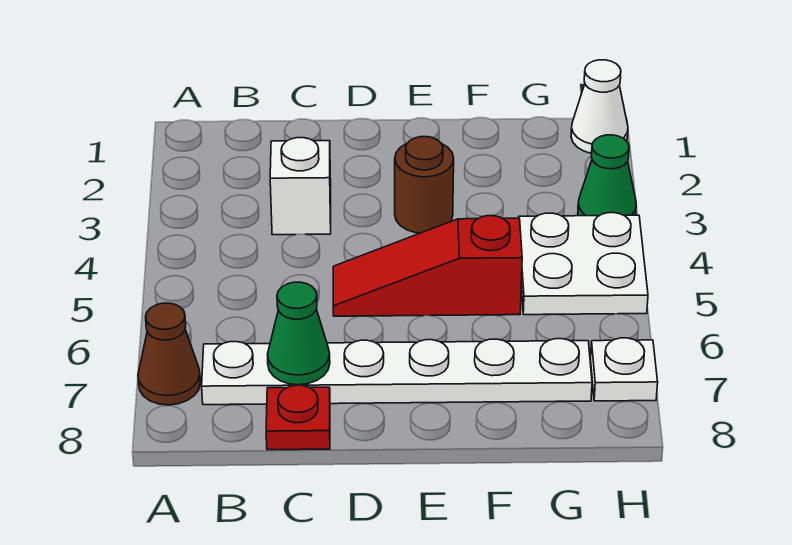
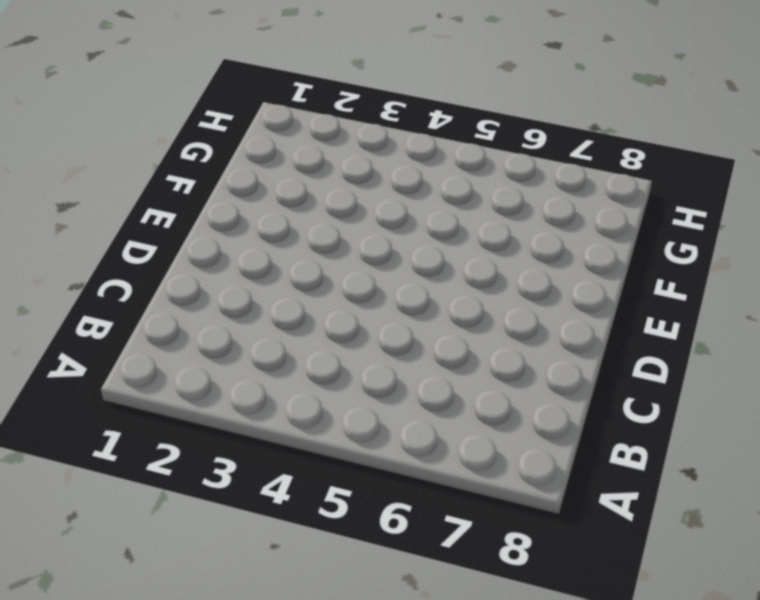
none -> brown 1x1 cone [138,303,201,405]
none -> white 1x6 plate [202,339,592,405]

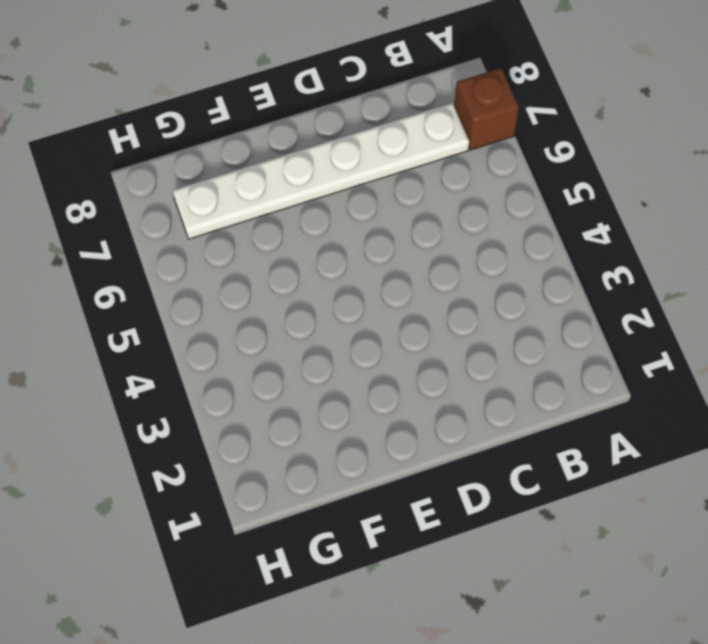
brown 1x1 brick [454,68,519,150] -> brown 1x1 cone [138,303,201,405]
none -> white 1x1 brick [270,138,331,235]
none -> red 1x1 plate [266,385,330,450]

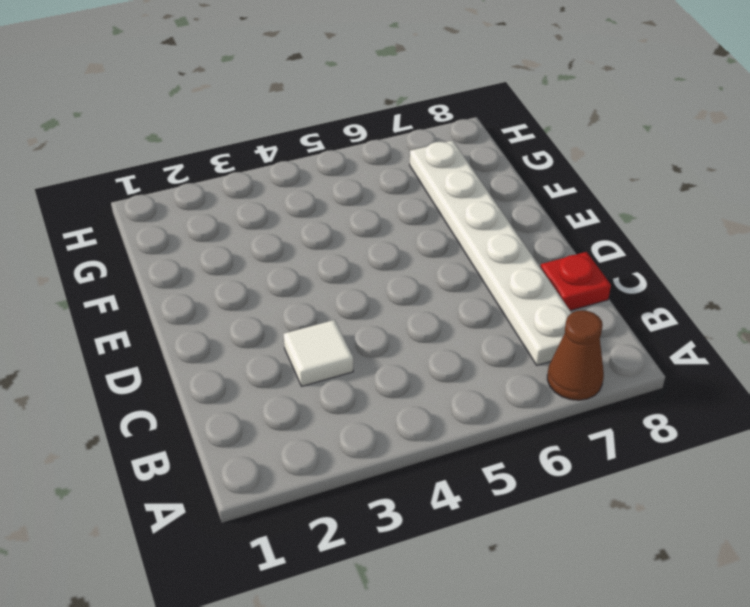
white 1x1 tile [284,320,353,386] -> white 1x1 brick [270,138,331,235]
none -> red 1x3 slope [333,216,522,316]
none -> brown 1x1 round brick [395,137,454,233]

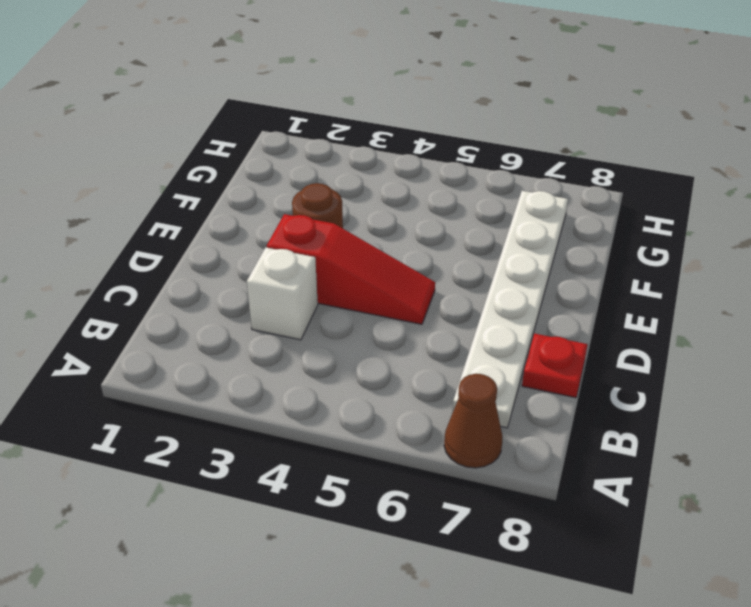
red 1x3 slope [267,214,435,324] -> red 1x3 slope turned to [333,216,522,316]
none -> white 2x2 plate [519,213,648,315]
none -> white 1x1 cone [571,60,628,154]

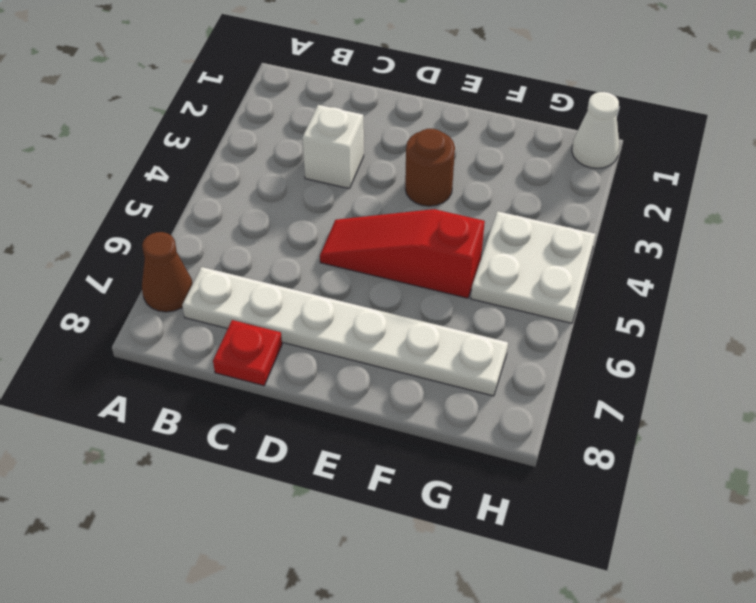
none -> green 1x1 cone [578,135,636,216]
none -> white 1x1 plate [591,338,658,401]

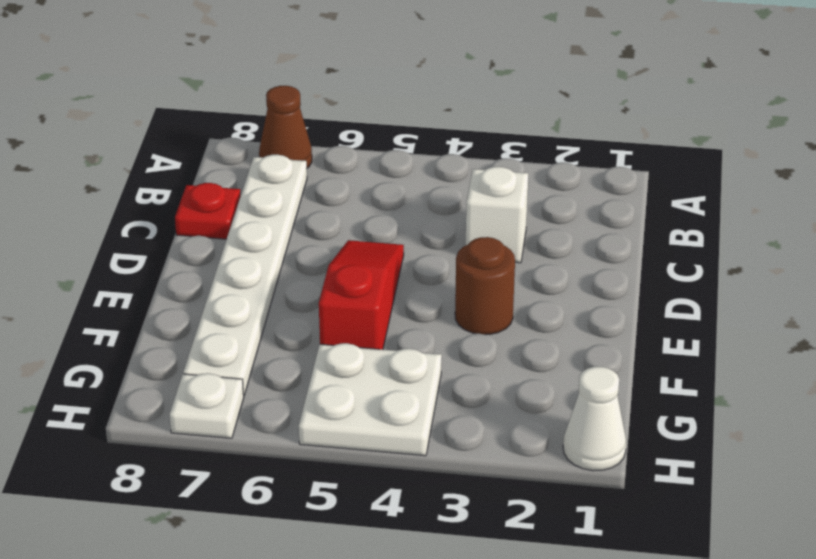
none -> green 1x1 cone [578,135,636,216]
none -> green 1x1 cone [267,282,330,385]

